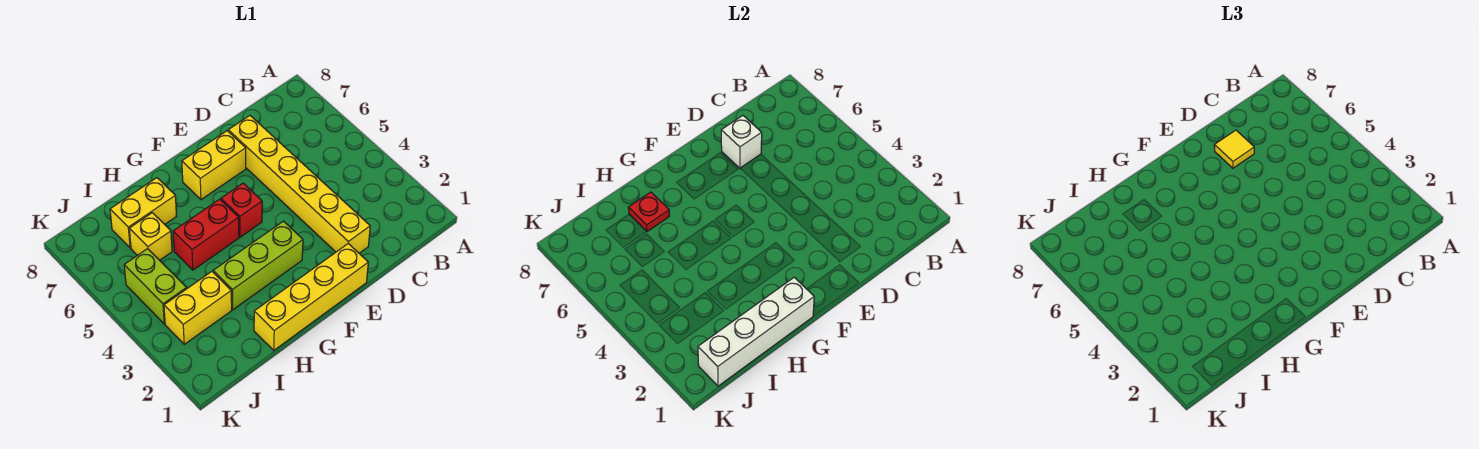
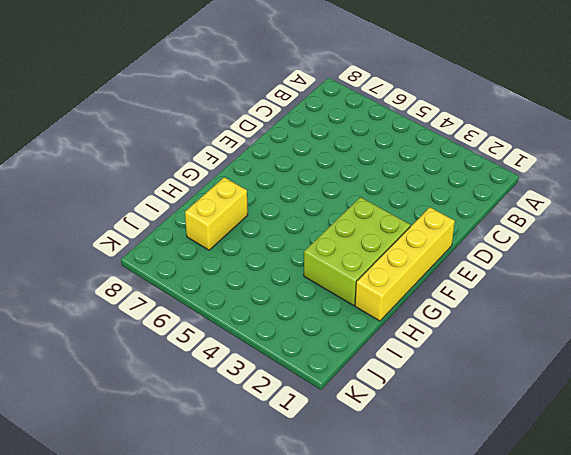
lime 2x3 brick [304,197,410,305] -> lime 1x3 brick [213,221,303,310]
none -> yellow 1x6 brick [228,116,370,253]
none -> yellow 1x2 brick [182,131,246,200]
none -> red 1x1 brick [221,183,262,237]

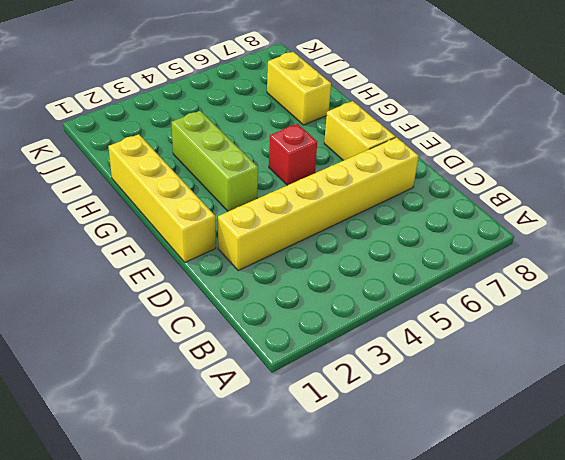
none -> red 1x2 brick [173,199,239,270]
none -> yellow 1x2 brick [164,272,232,344]
none -> yellow 1x1 brick [129,213,172,260]

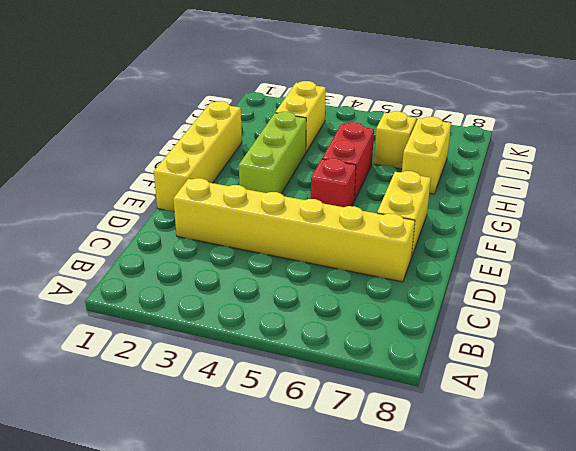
none -> lime 1x2 brick [124,249,187,324]
none -> white 1x1 brick [721,116,762,168]
none -> white 1x4 brick [698,277,814,386]

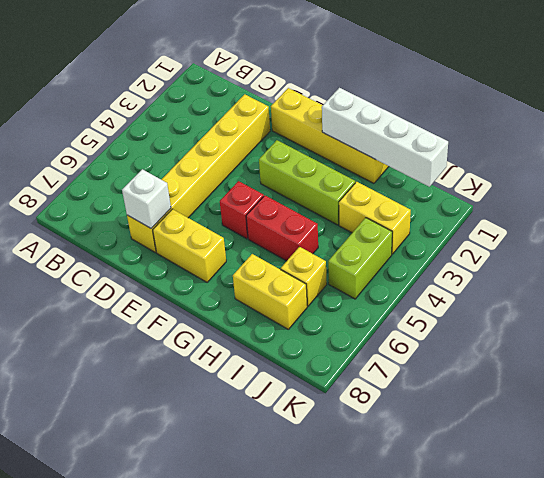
none -> red 1x1 plate [628,192,669,232]
none -> yellow 1x1 tile [1214,130,1254,168]

